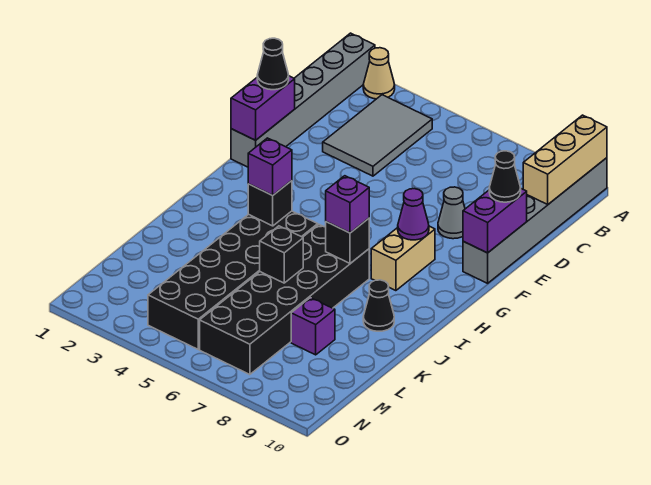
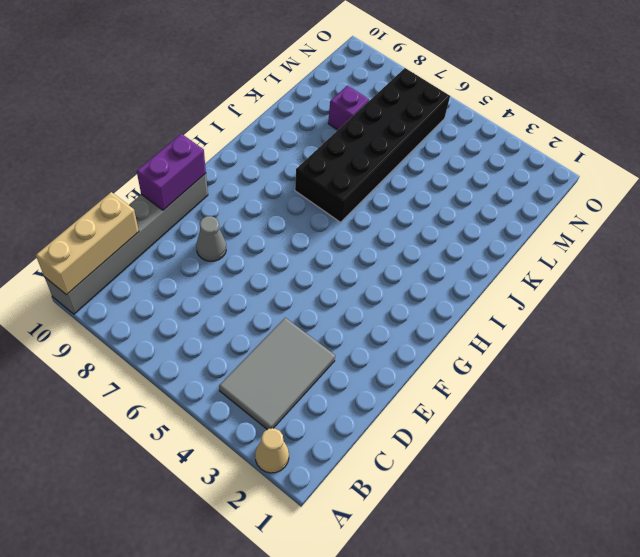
none -> grey 1x6 brick [231,33,375,167]
none -> tan 1x2 brick [371,226,435,291]
none -> black 2x6 brick [148,211,318,349]

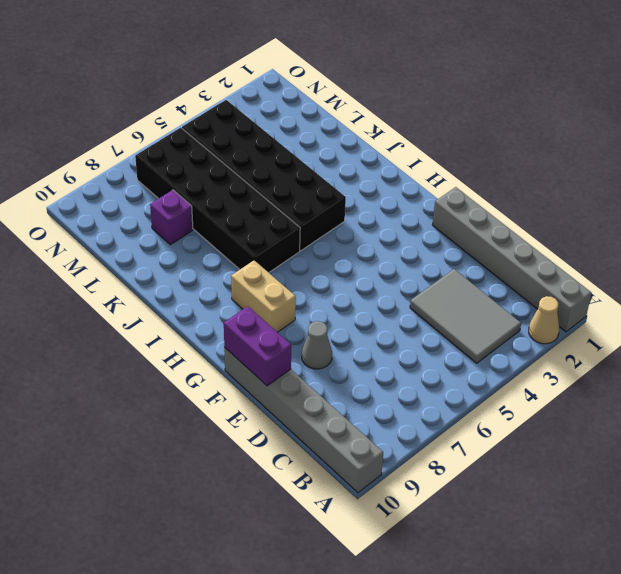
none -> black 1x1 cone [363,280,394,331]
none -> tan 1x3 brick [523,115,607,204]
none -> purple 1x2 brick [231,76,295,140]

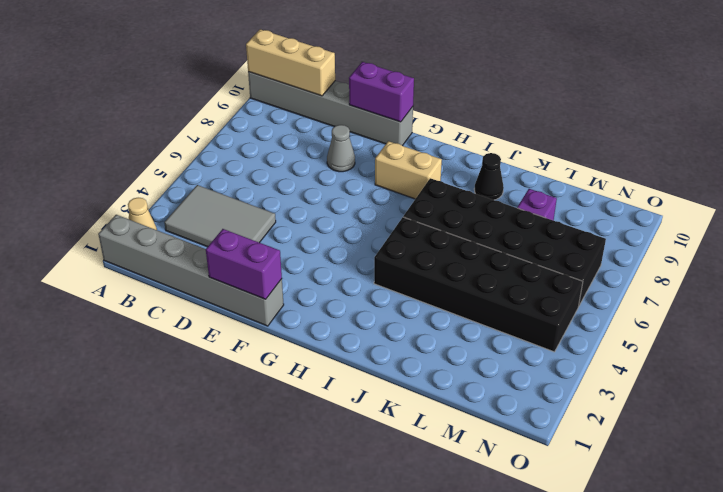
none -> purple 1x1 cone [398,189,429,240]
none -> black 1x1 brick [248,181,292,226]
none -> black 1x1 brick [326,218,369,263]

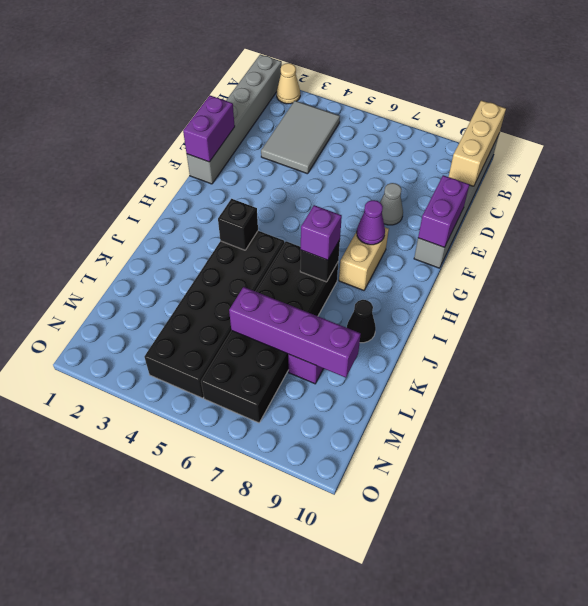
purple 1x4 brick [229,287,361,378] -> none
none -> black 1x1 brick [260,226,303,283]
none -> black 1x1 cone [257,38,289,90]
none -> black 1x1 cone [489,151,521,202]

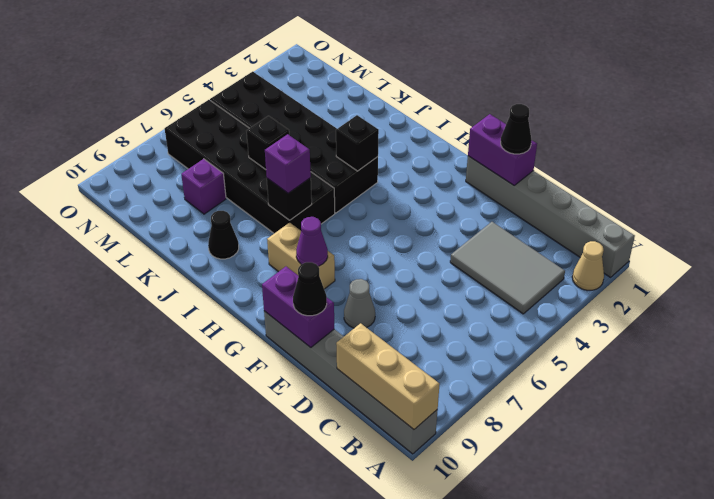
none -> purple 1x1 brick [248,138,292,195]

